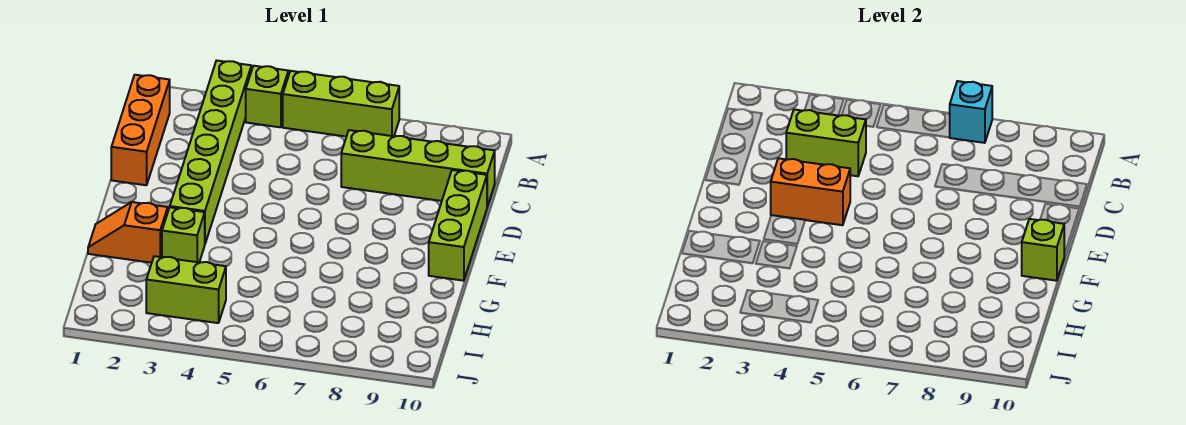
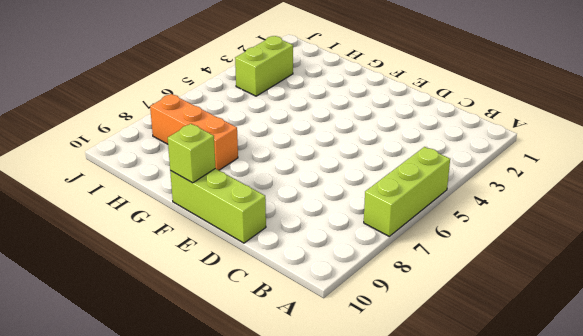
orange 1x3 brick [150,94,238,170] -> orange 1x3 brick moved to [111,75,170,185]
none -> lime 1x6 brick [170,61,251,243]
none -> lime 1x1 brick [246,66,288,127]
none -> lime 1x4 brick [341,130,495,206]

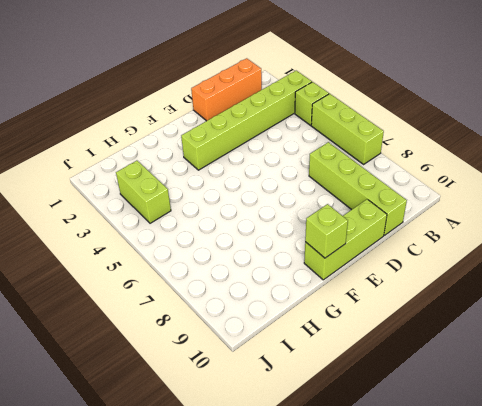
none -> orange 1x2 slope [88,202,168,263]
none -> lime 1x1 brick [162,207,205,262]
none -> cyan 1x1 brick [949,81,992,143]

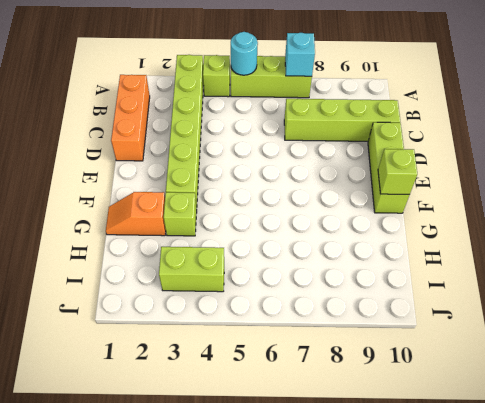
cyan 1x1 round brick [231,32,258,75] -> none
none -> lime 1x2 brick [786,109,866,176]
none -> orange 1x2 brick [771,158,850,225]

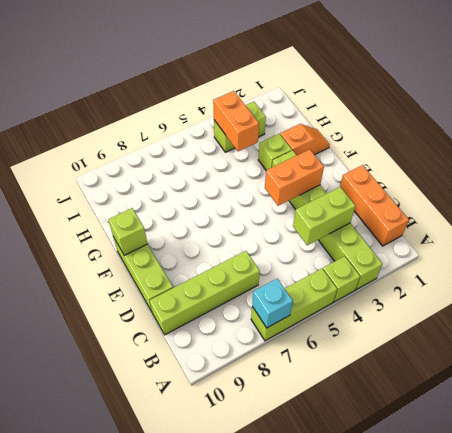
orange 1x2 brick [213,91,259,151] -> none

